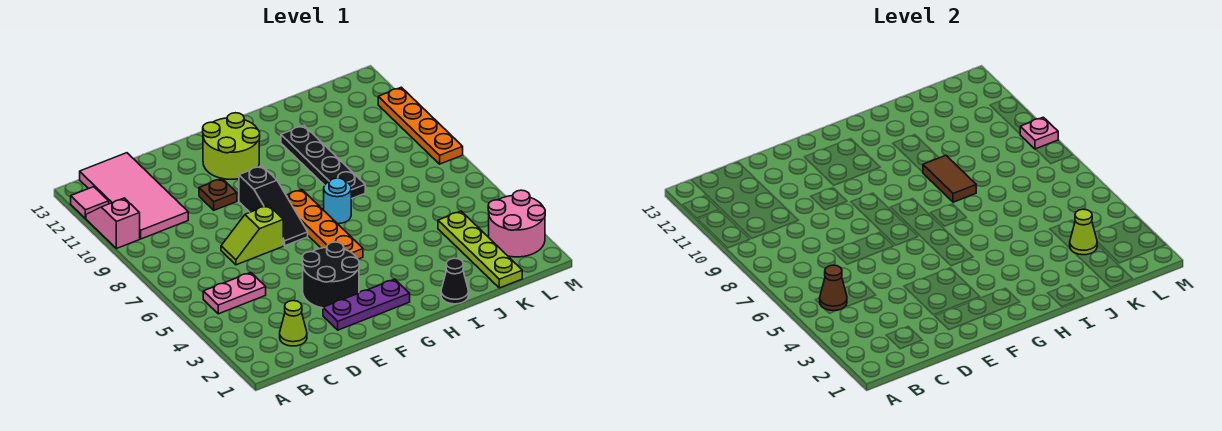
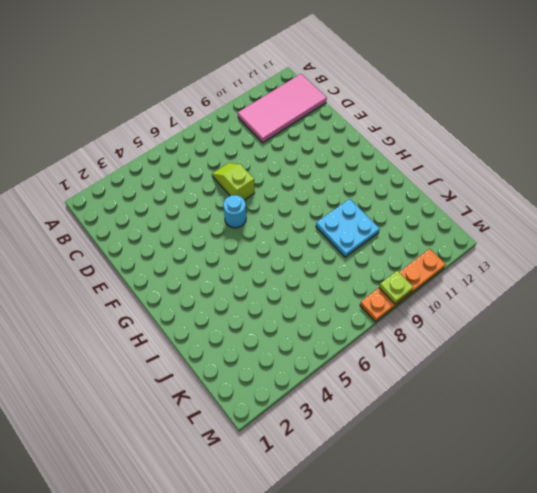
cyan 1x1 round brick [223,195,246,228] -> cyan 1x1 round brick moved to [324,178,351,224]
cyan 2x2 plate [316,199,380,257] -> black 1x4 plate [281,125,365,199]
lime 1x1 plate [379,271,413,304] -> pink 1x1 plate [1020,117,1058,149]
none -> pink 1x2 slope [86,198,140,249]
none -> pink 1x1 tile [71,187,109,219]
none -> pink 1x2 plate [203,272,266,314]

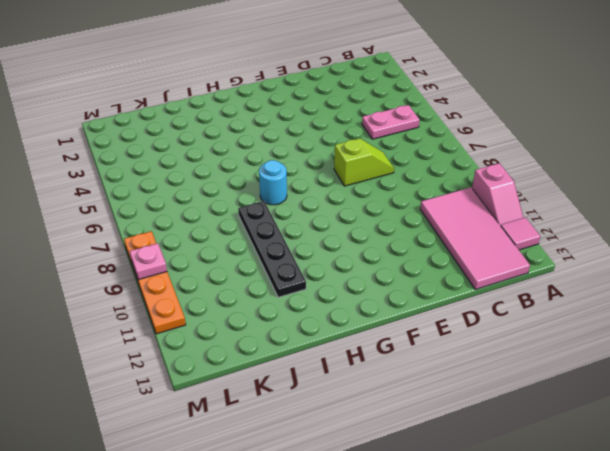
none -> lime 1x1 cone [280,301,307,346]
none -> purple 1x3 plate [323,279,410,330]
none -> black 2x2 round brick [302,242,359,308]

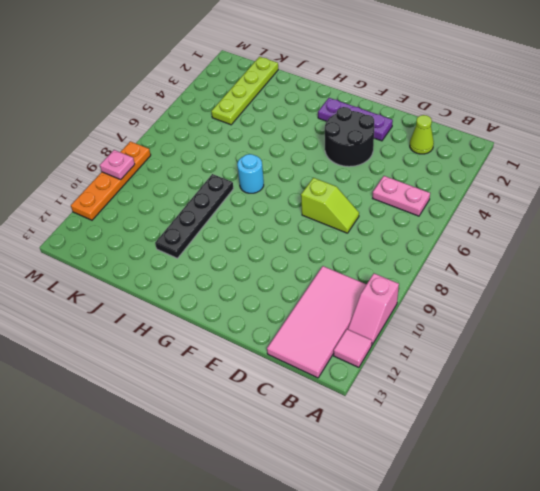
none -> brown 1x1 plate [199,179,237,210]
none -> black 1x3 slope [239,166,308,246]
none -> lime 2x2 round brick [203,113,260,179]

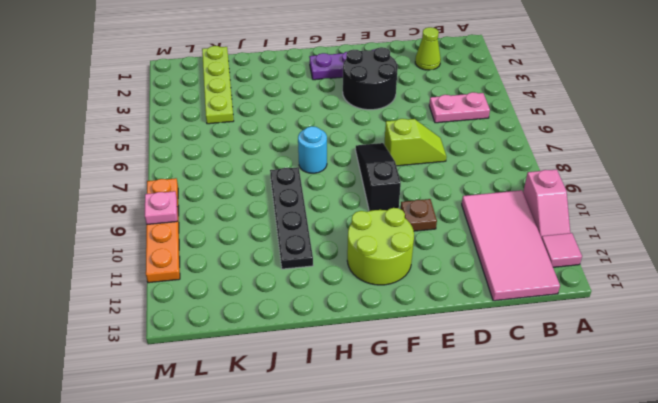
none -> orange 1x4 plate [286,189,363,259]
none -> black 1x1 cone [441,258,469,304]
none -> pink 2x2 round brick [488,190,545,257]

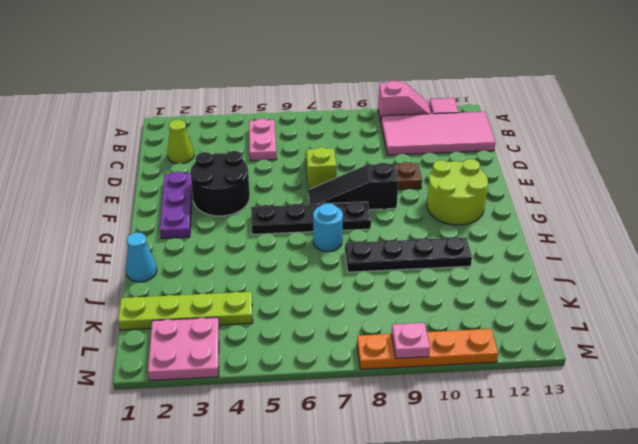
black 1x4 plate [251,201,371,234] -> orange 1x4 plate [286,189,363,259]
cyan 1x1 cone [126,232,157,282] -> black 1x1 cone [441,258,469,304]
pink 2x2 plate [148,317,219,381] -> pink 2x2 round brick [488,190,545,257]
none -> brown 1x1 cone [820,265,847,311]
none -> brown 1x2 tile [923,155,976,202]
none -> lime 1x1 cone [1070,209,1097,255]

